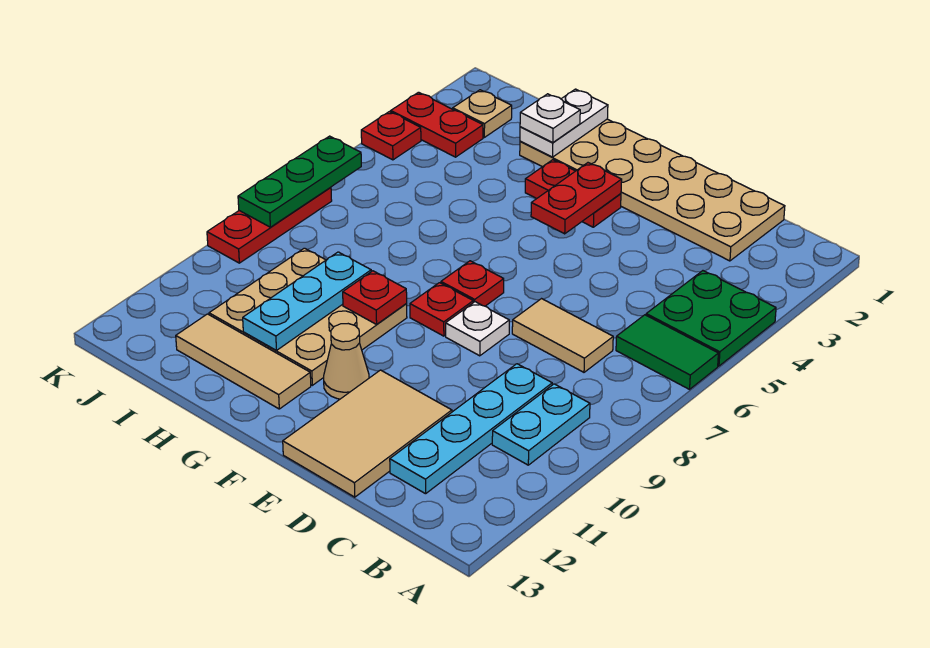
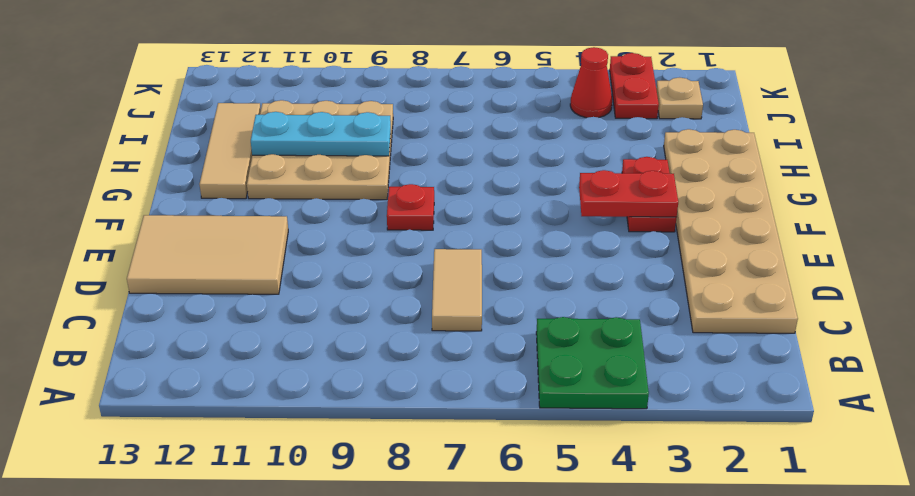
red 1x1 cone [570,47,612,118] -> none
none -> green 1x2 tile [616,315,718,389]
none -> cyan 1x2 plate [492,384,590,465]
none -> cyan 1x4 plate [390,364,552,494]

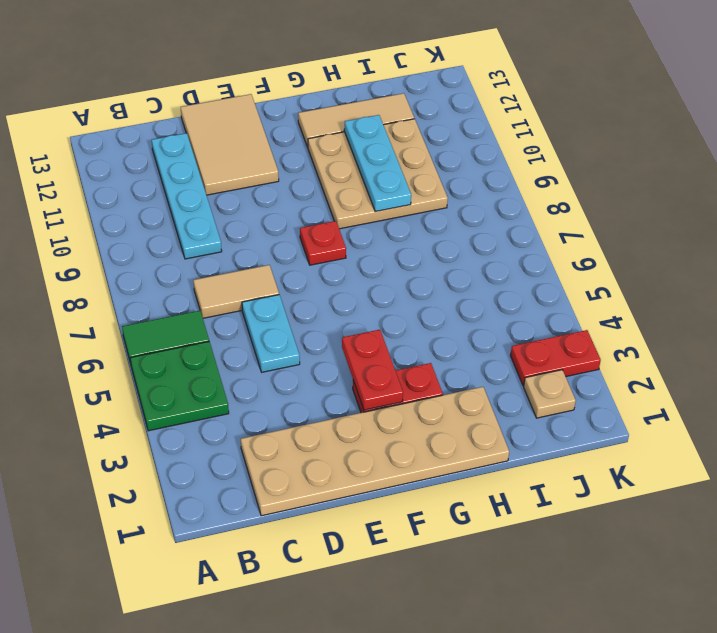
cyan 1x2 plate [242,295,300,372] -> cyan 1x2 plate moved to [492,384,590,465]
none -> white 1x1 plate [446,302,509,356]
none -> red 1x1 plate [441,261,504,306]
none -> tan 1x1 cone [324,324,369,399]

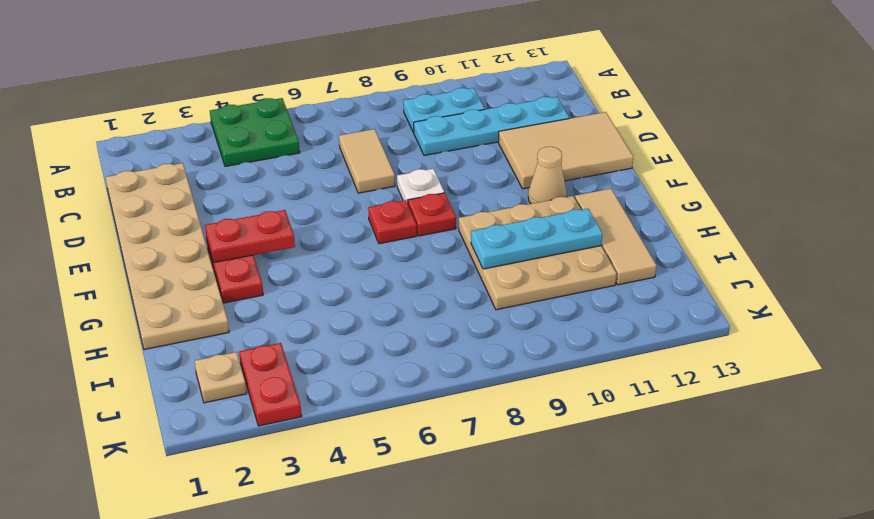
none -> green 1x2 tile [616,315,718,389]
none -> red 1x1 plate [361,112,421,160]
none -> red 1x3 plate [207,187,332,263]

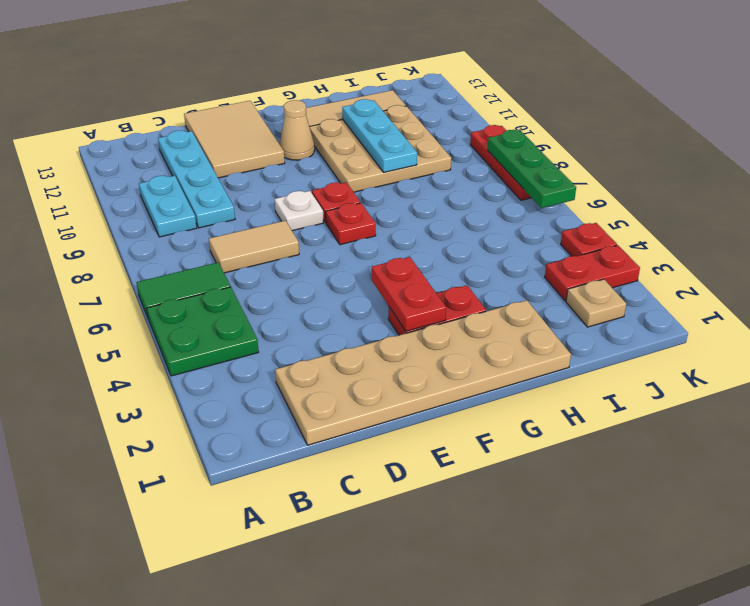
none -> red 1x1 plate [343,271,407,324]
none -> white 1x2 plate [520,89,608,157]
none -> white 1x1 plate [520,94,580,143]

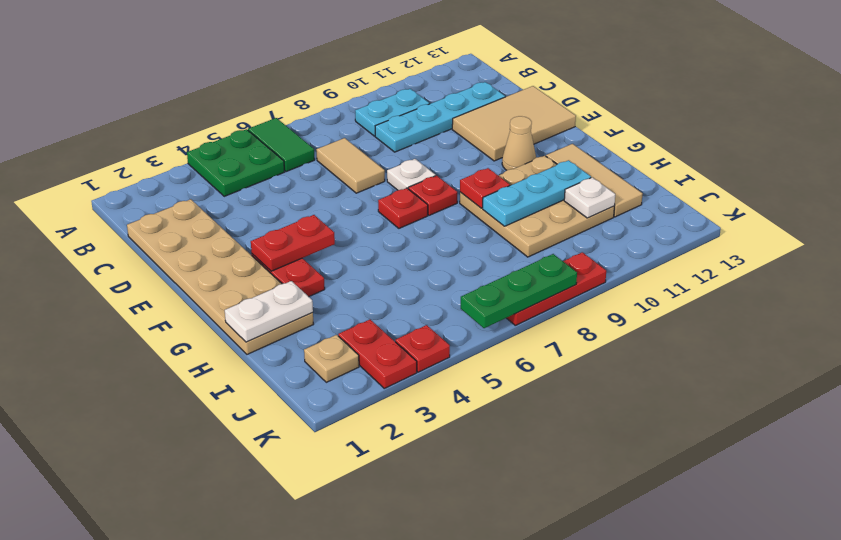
white 1x1 plate [564,177,615,218] -> white 1x1 plate moved to [520,94,580,143]

